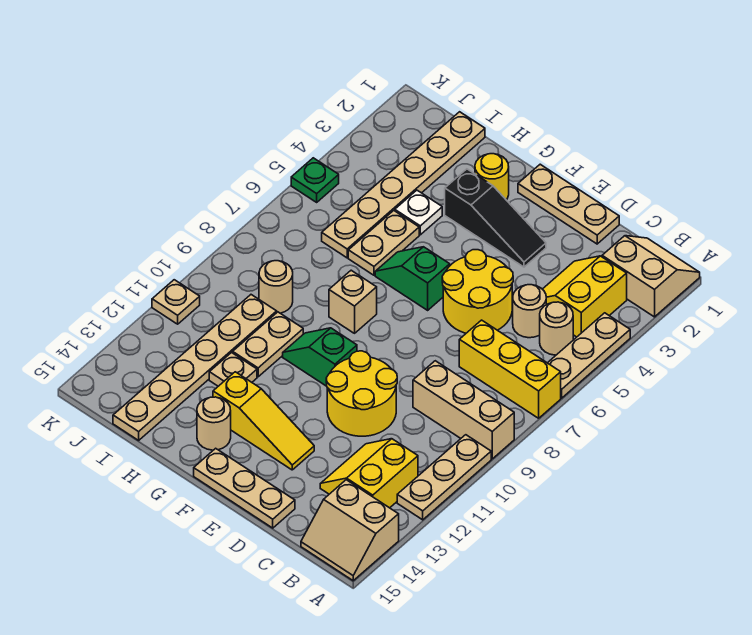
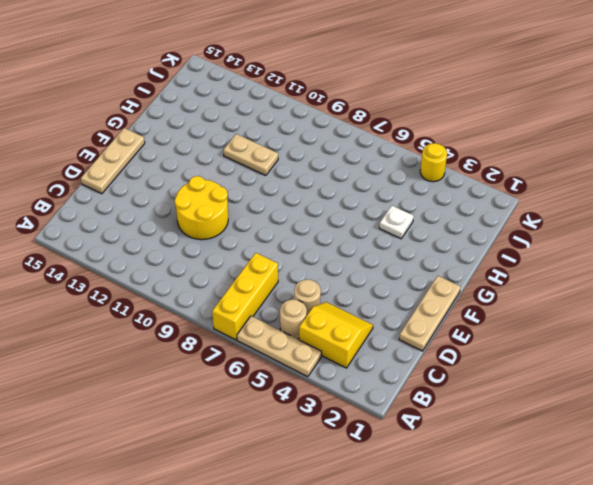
yellow 1x1 round brick [420,143,447,182] -> yellow 1x1 round brick moved to [475,154,509,200]
none -> tan 2x2 slope [602,236,700,317]
none -> tan 1x3 brick [413,361,514,459]
none -> tan 1x3 plate [397,435,491,520]
none -> tan 2x2 slope [301,480,399,581]

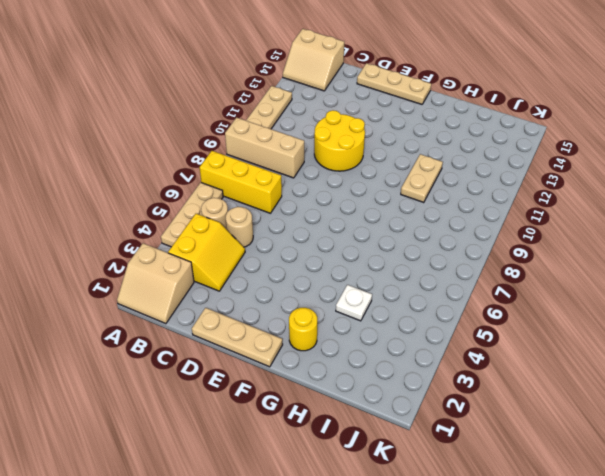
tan 2x2 slope [283,29,344,91] -> tan 2x2 slope turned to [301,480,399,581]
none -> yellow 2x2 slope [320,439,418,508]
none -> yellow 2x2 round brick [442,250,513,333]
none -> black 1x3 slope [445,169,546,267]
none -> yellow 1x3 slope [213,372,314,470]

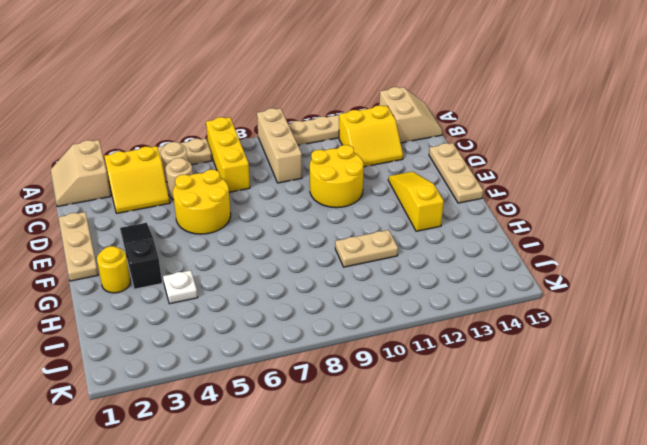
none -> green 1x2 slope [375,247,450,310]
none -> green 1x2 slope [283,328,357,386]
none -> tan 1x1 brick [329,270,377,333]
none -> tan 1x1 round brick [197,397,231,450]

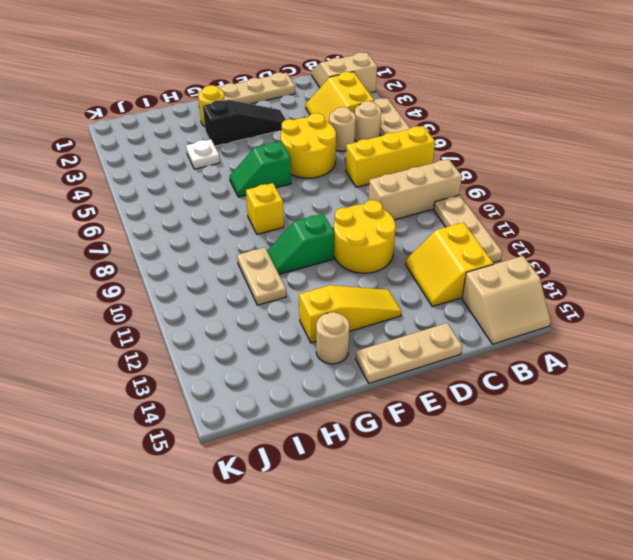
yellow 1x1 brick [246,183,284,234] -> tan 1x1 brick [329,270,377,333]
none -> tan 1x2 plate [348,211,419,275]
none -> tan 1x1 plate [209,353,257,386]
none -> tan 1x6 plate [322,112,485,258]
none -> tan 1x1 round brick [259,261,293,313]

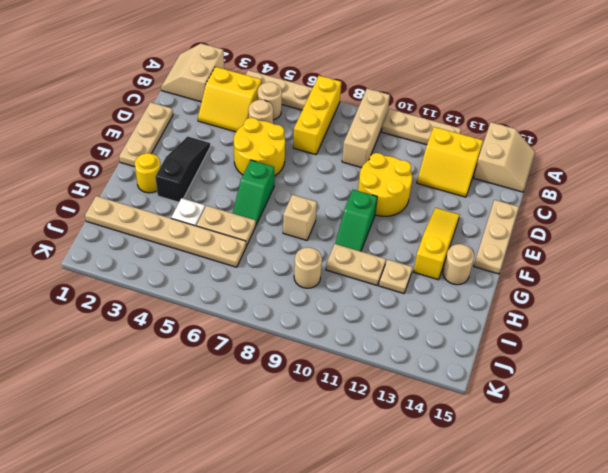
none -> tan 1x6 plate [113,295,277,440]
none -> green 1x1 plate [291,158,339,202]
none -> tan 1x1 plate [152,280,200,324]

